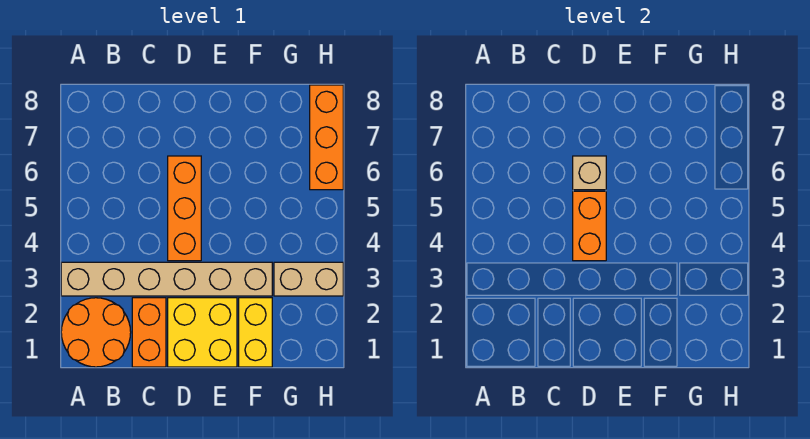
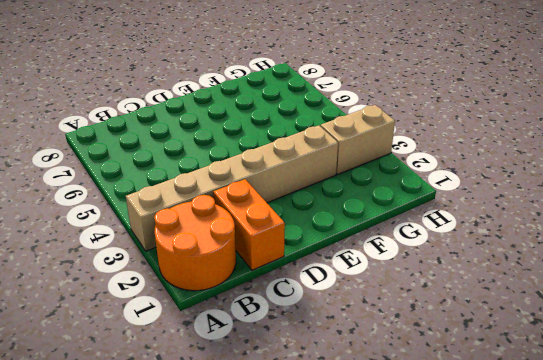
none -> yellow 2x2 brick [168,298,237,367]
none -> orange 1x3 brick [168,156,201,261]

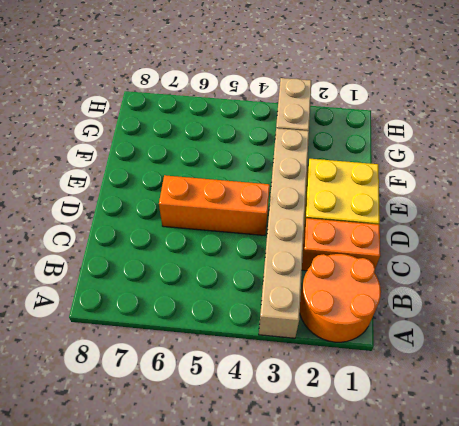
none -> yellow 1x2 brick [239,298,272,367]
none -> orange 1x3 brick [310,85,343,190]

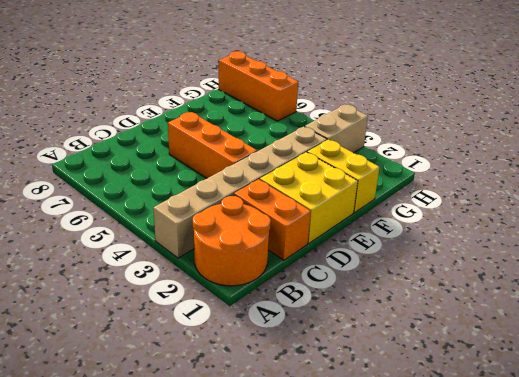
none -> orange 1x2 brick [573,191,606,261]
none -> tan 1x1 brick [573,156,606,190]

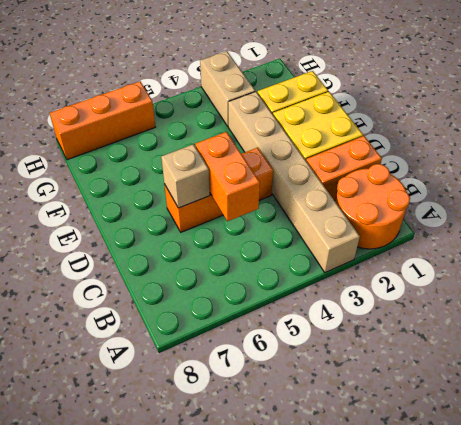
orange 1x2 brick [195,132,260,221] -> orange 1x2 brick turned to [573,191,606,261]

